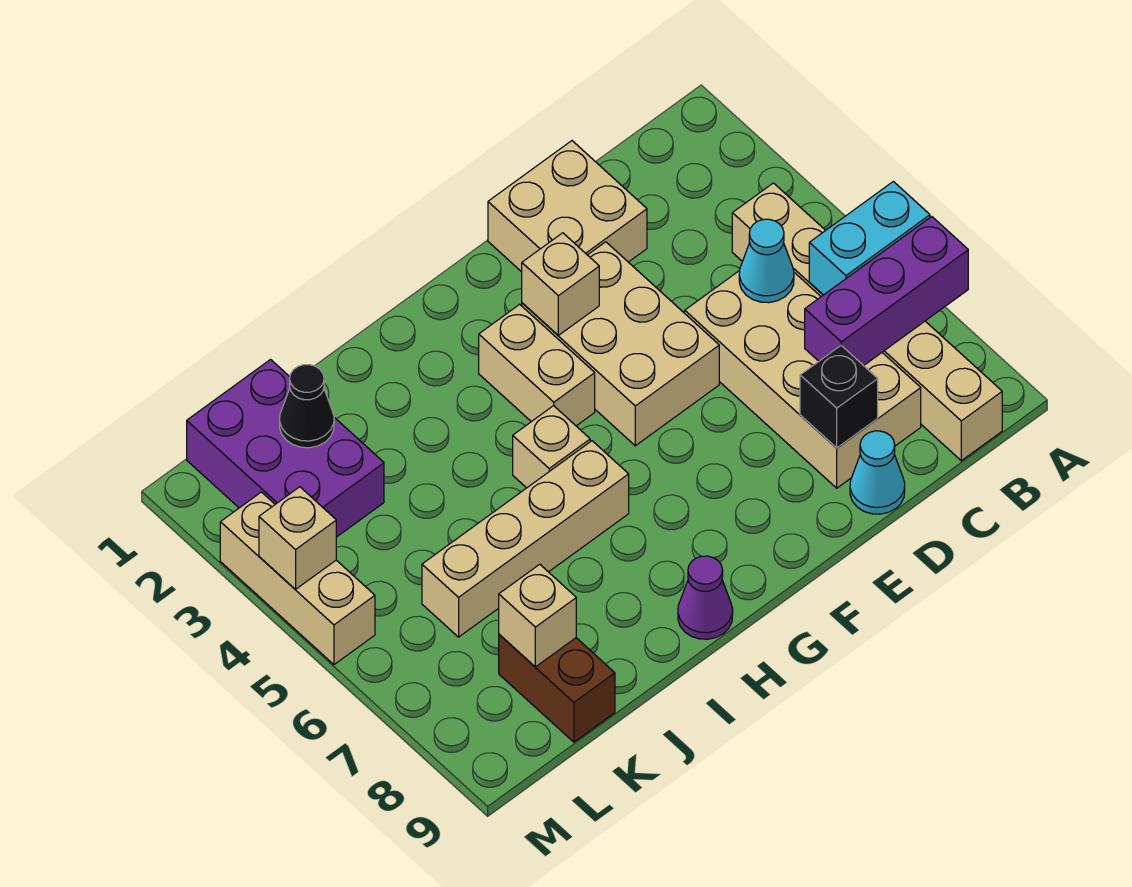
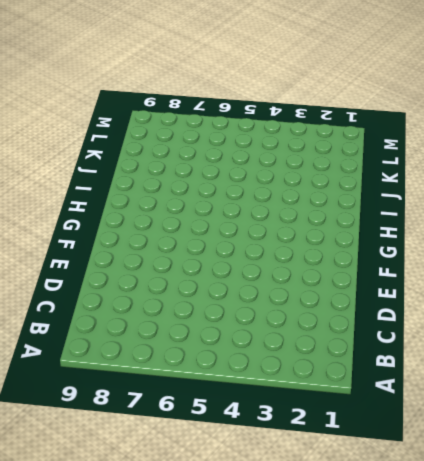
none -> tan 1x6 brick [732,183,1002,461]
none -> tan 2x4 brick [685,270,921,488]
none -> tan 2x2 brick [488,141,647,272]

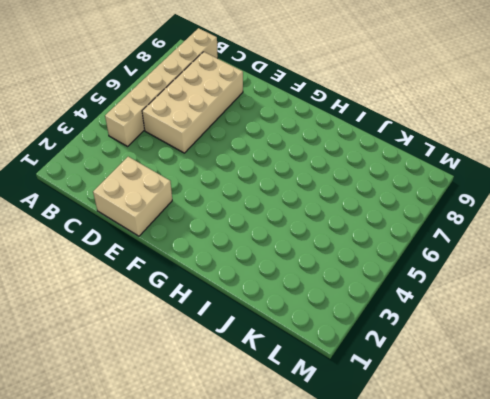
none -> cyan 1x1 cone [850,431,905,514]
none -> tan 2x3 brick [522,242,719,446]
none -> tan 1x2 brick [479,304,595,426]

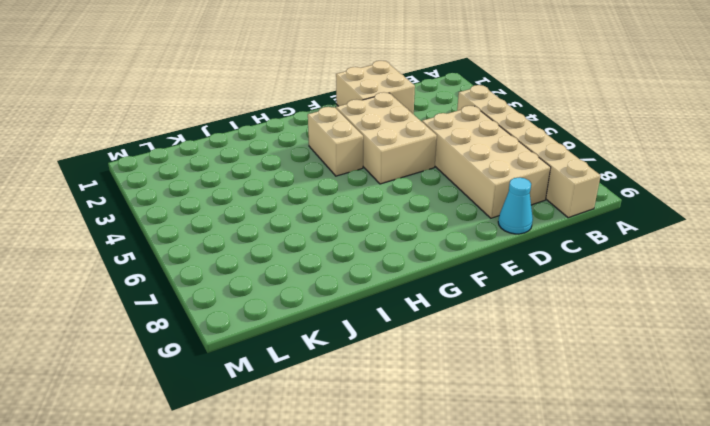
none -> tan 1x1 brick [513,406,590,488]
none -> tan 1x4 brick [422,441,629,637]
none -> purple 1x1 cone [678,556,733,639]

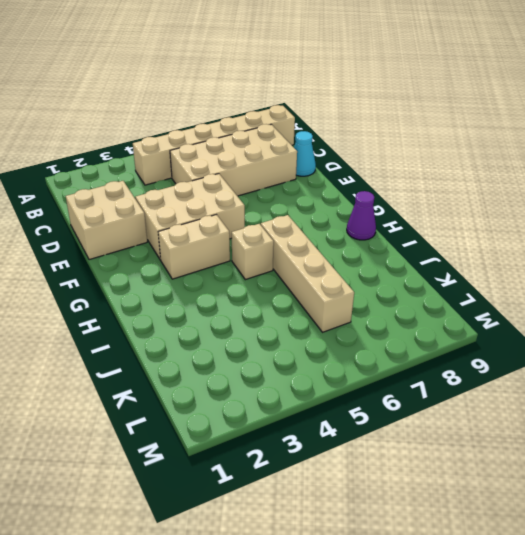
none -> purple 2x3 brick [187,360,384,537]
none -> brown 1x2 brick [499,634,615,742]
none -> tan 1x3 brick [220,492,375,665]

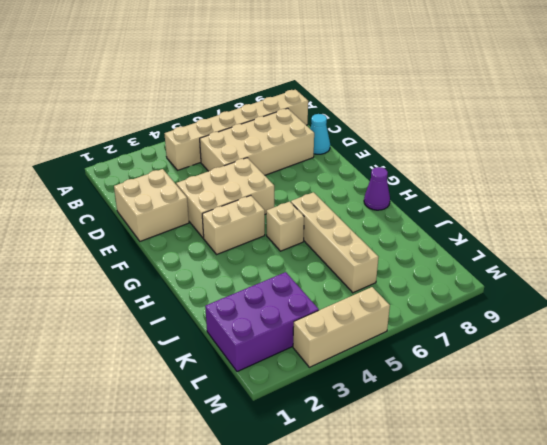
none -> brown 1x2 brick [499,634,615,742]
none -> cyan 1x2 brick [809,182,930,295]
none -> purple 1x3 brick [805,217,968,366]

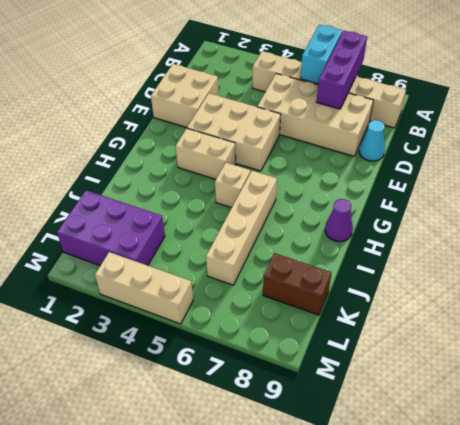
none -> cyan 1x1 cone [739,219,794,303]
none -> black 1x1 brick [800,346,878,448]
none -> tan 1x1 brick [522,233,599,335]

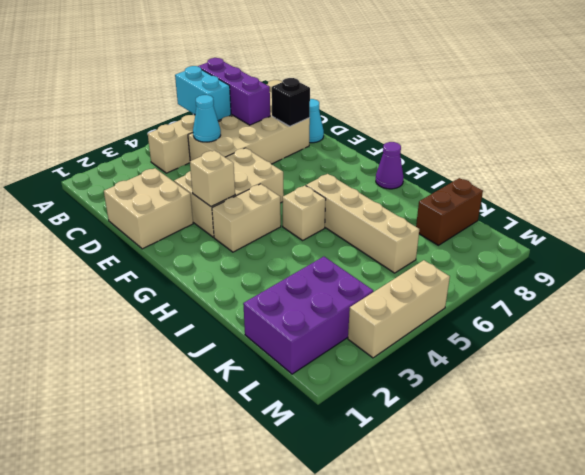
none -> black 1x1 cone [280,365,334,448]
none -> tan 1x1 brick [499,564,576,667]
none -> tan 1x1 brick [259,487,336,589]

